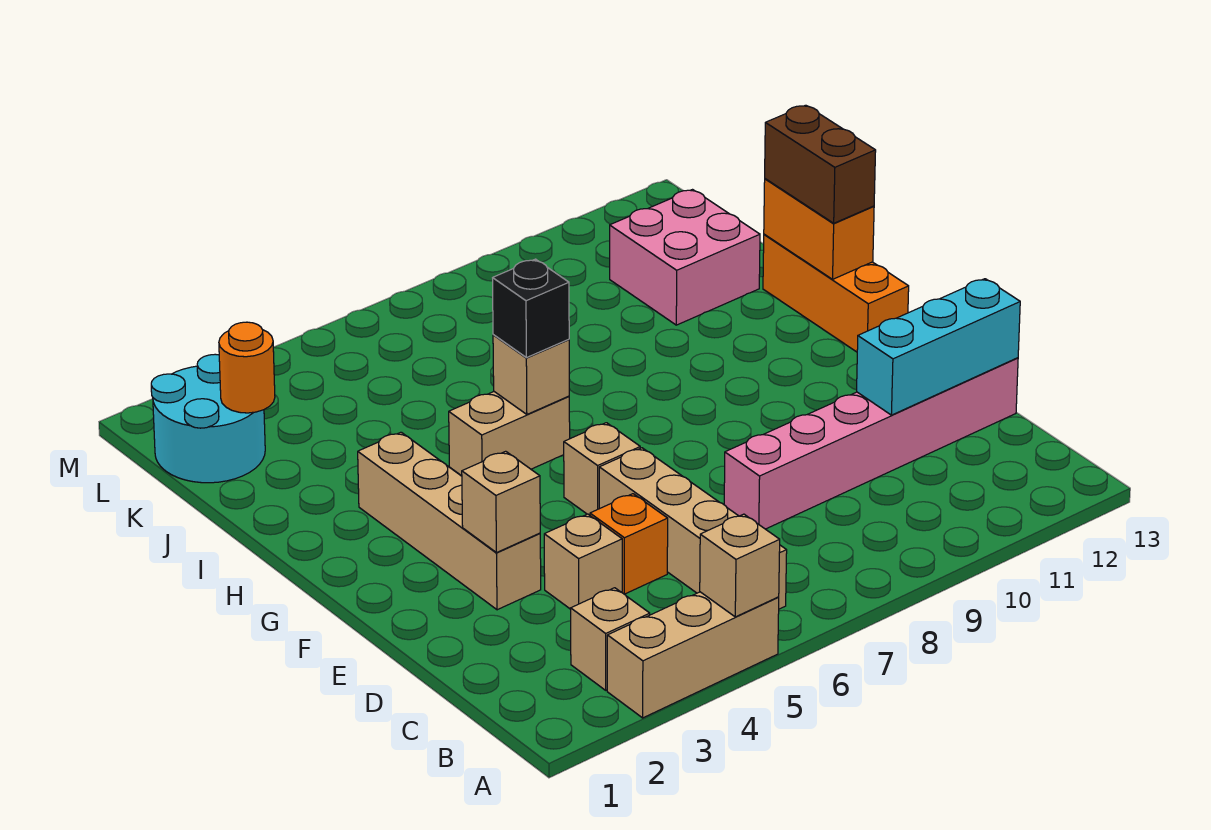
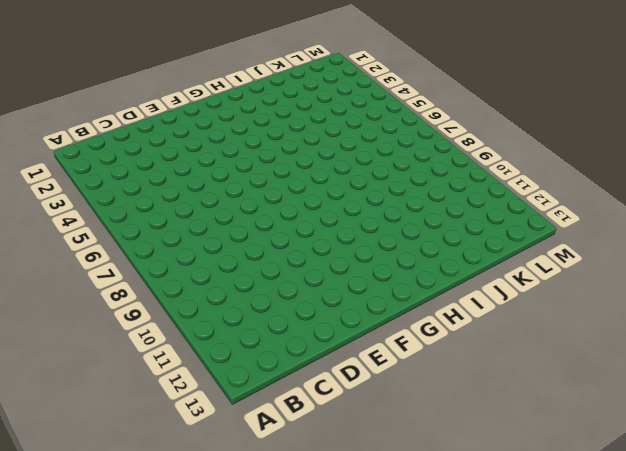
none -> tan 1x3 brick [607,592,779,718]
none -> tan 1x1 brick [571,588,650,690]
none -> tan 1x4 brick [599,448,787,609]

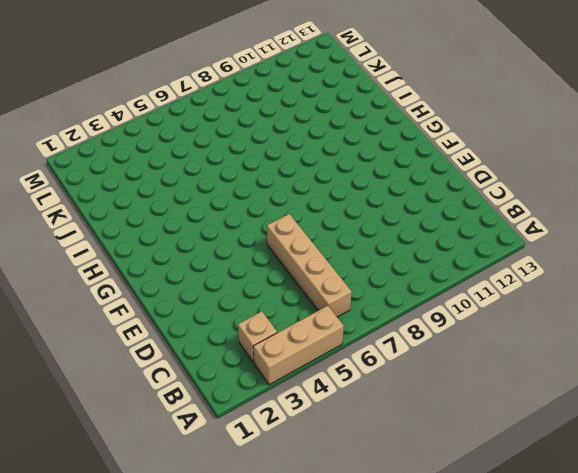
none -> tan 1x1 brick [544,514,622,609]
none -> orange 1x1 brick [590,494,668,594]
none -> pink 1x6 brick [724,358,1018,529]

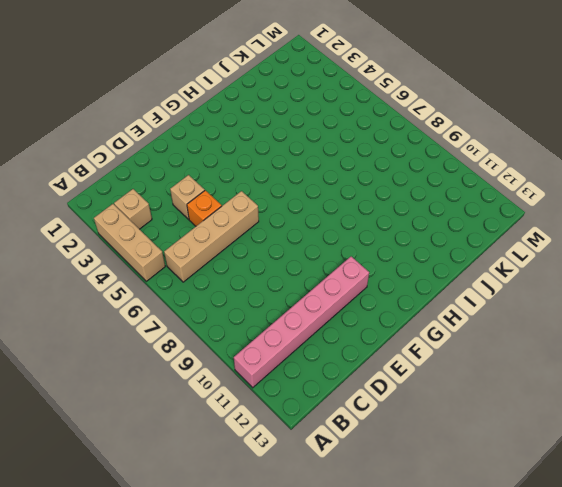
pink 1x6 brick [234,256,369,388] -> pink 1x6 brick turned to [724,358,1018,529]
none -> tan 1x4 brick [358,432,541,610]
none -> tan 1x1 brick [564,423,640,515]
none -> orange 1x3 brick [763,234,909,352]

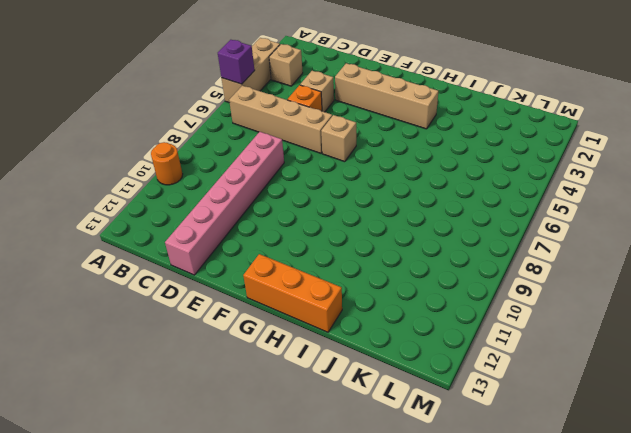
purple 1x1 brick [218,40,255,84] -> tan 1x1 brick [700,514,780,617]
orange 1x1 round brick [151,142,183,185] -> orange 1x1 round brick moved to [219,322,275,413]
none -> tan 1x2 brick [449,392,570,476]
none -> pink 2x2 brick [610,190,760,325]
none -> cyan 2x2 round brick [151,354,265,483]

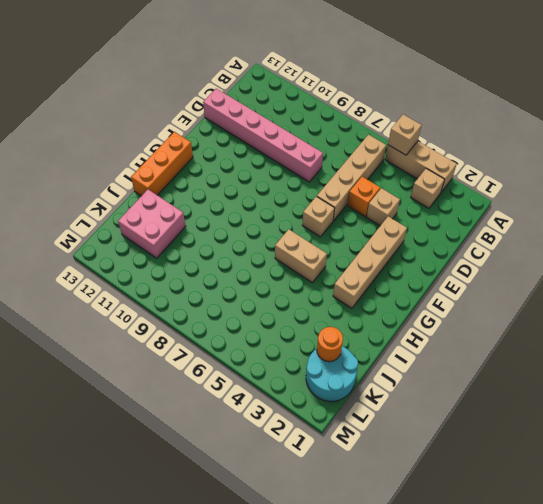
none -> cyan 1x3 brick [857,279,1020,415]
none -> tan 1x1 brick [462,451,540,553]
none -> tan 1x1 brick [493,335,569,414]

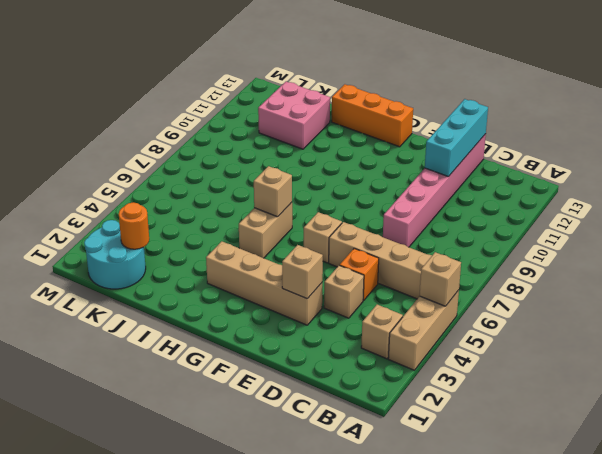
none -> orange 1x2 brick [764,179,874,279]
none -> black 1x1 brick [493,259,569,358]
none -> brown 1x2 brick [765,105,876,223]

